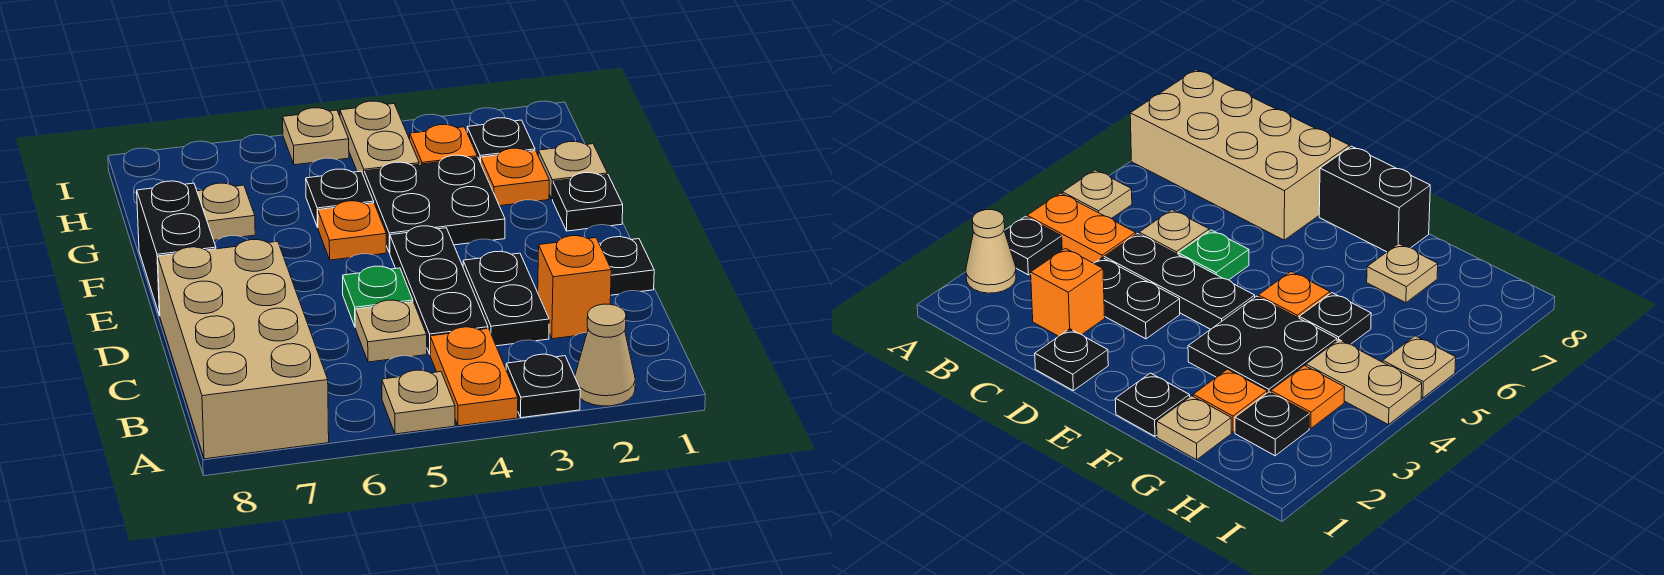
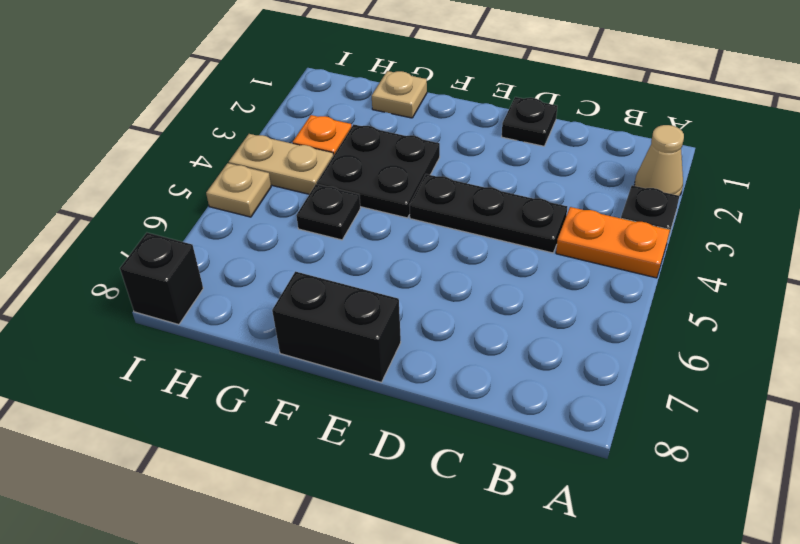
black 1x1 brick [120,233,203,325] -> none
none -> tan 1x1 plate [382,370,455,434]
none -> tan 2x4 brick [158,240,329,459]
none -> orange 1x1 brick [538,236,611,339]

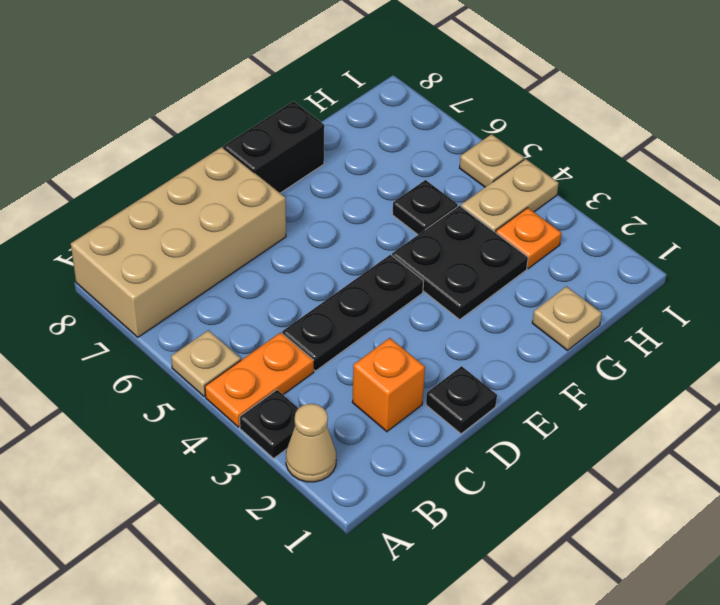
none -> black 1x2 plate [463,251,549,346]
none -> tan 1x1 plate [355,300,427,362]
none -> green 1x1 plate [343,266,413,326]

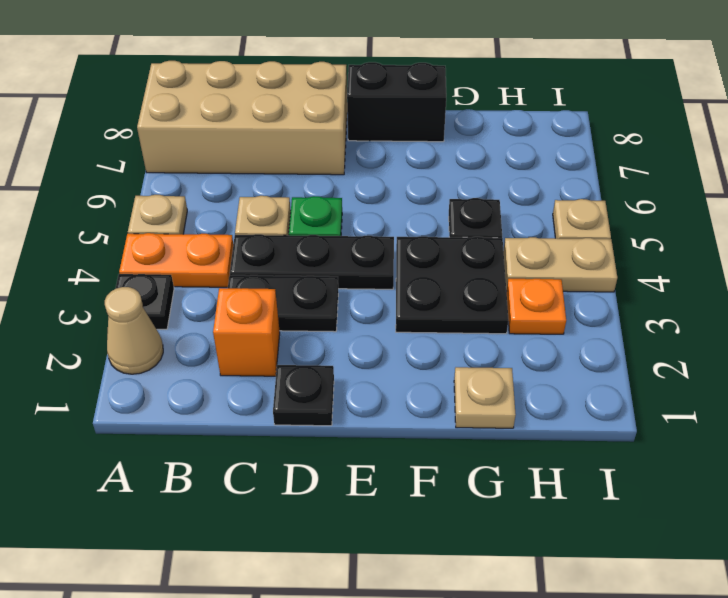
none -> black 1x1 plate [553,173,623,231]
none -> orange 1x1 plate [318,201,386,260]
none -> orange 1x1 plate [481,148,549,206]

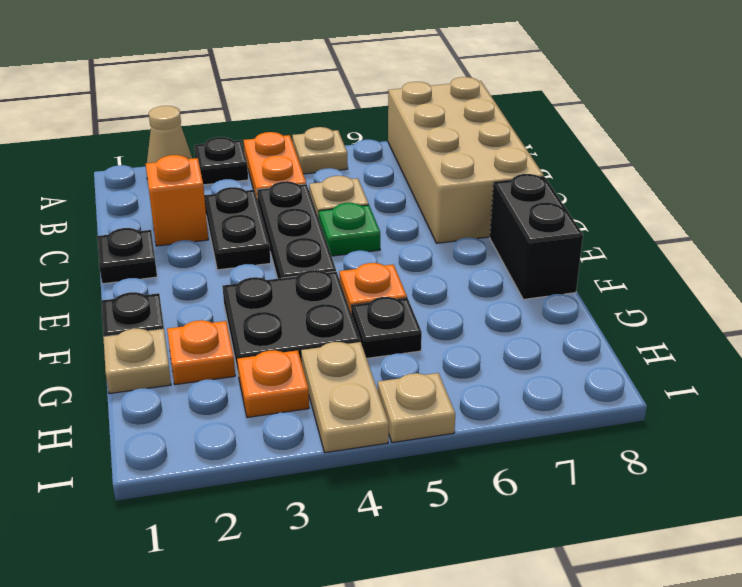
none -> tan 1x1 plate [197,183,255,240]
none -> black 1x1 plate [467,118,535,163]

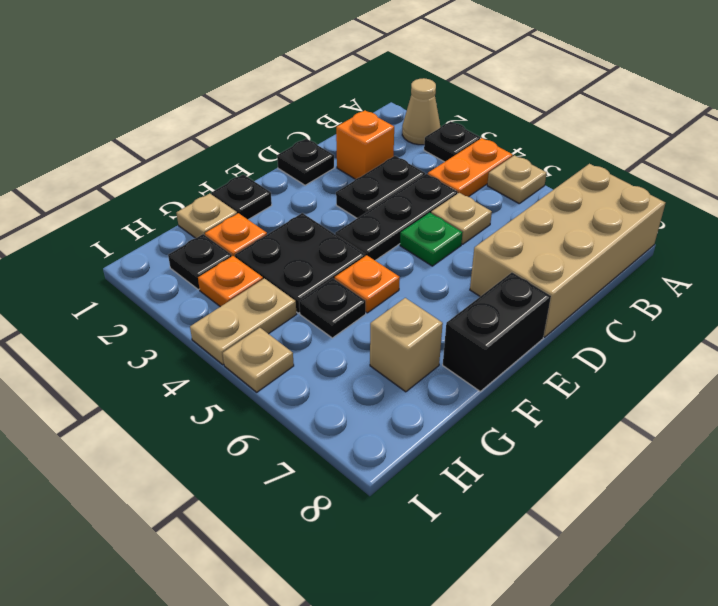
tan 1x1 brick [370,298,443,392] -> tan 1x1 plate [197,183,255,240]

